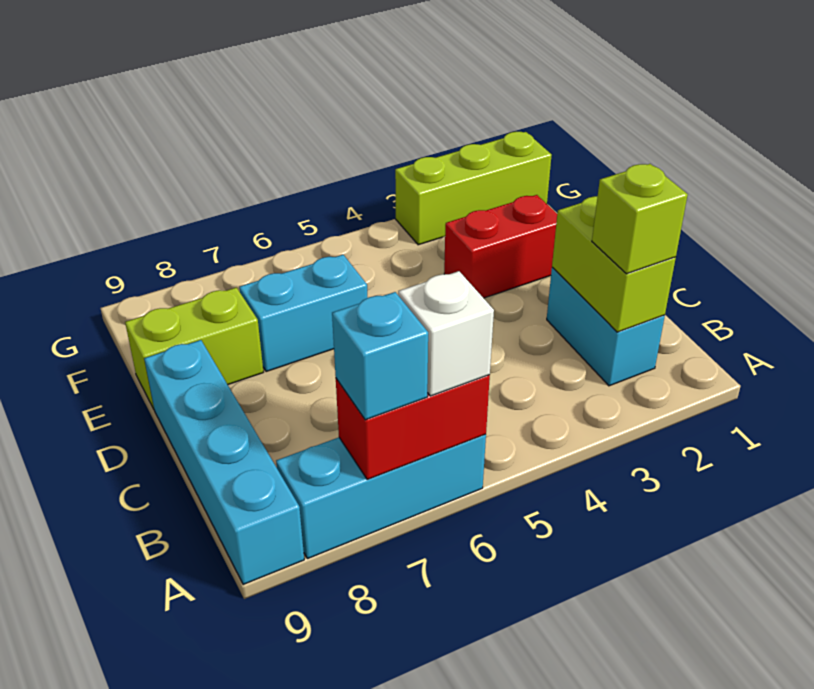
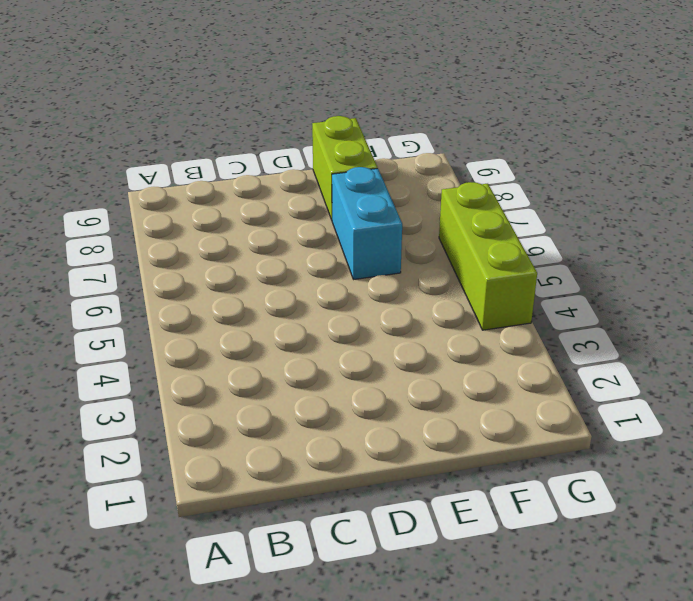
lime 1x3 brick [439,182,537,330] -> lime 1x3 brick moved to [395,132,552,245]
none -> cyan 1x3 brick [276,434,486,559]
none -> cyan 1x4 brick [144,340,304,585]
none -> cyan 1x2 brick [547,267,665,386]

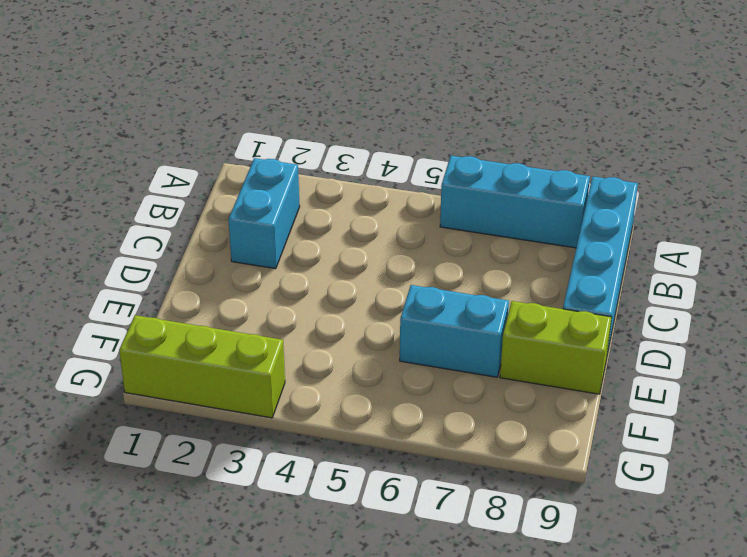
none -> red 1x2 brick [444,195,557,298]
none -> red 1x2 brick [336,375,490,479]
none -> lime 1x2 brick [552,196,676,332]

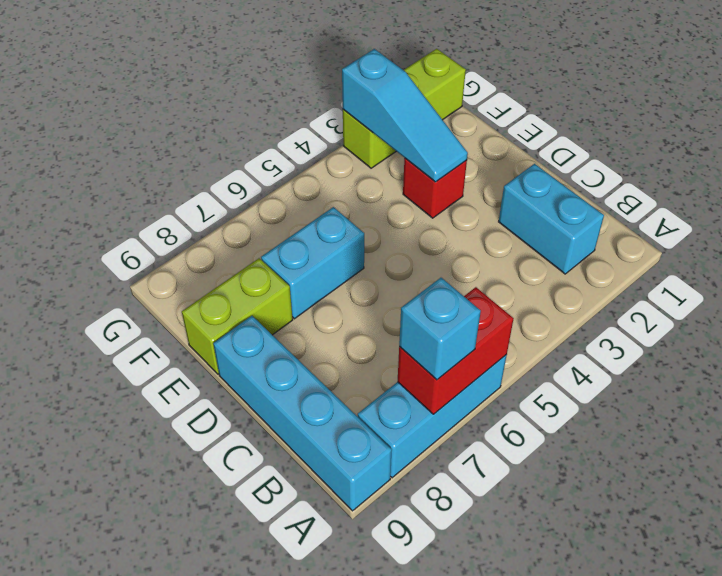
red 1x1 brick [403,158,467,218] -> red 1x2 brick [444,195,557,298]
cyan 1x3 slope [342,49,468,182] -> none
none -> lime 1x2 brick [552,196,676,332]
none -> white 1x1 brick [398,271,494,396]
none -> lime 1x1 brick [592,164,688,274]

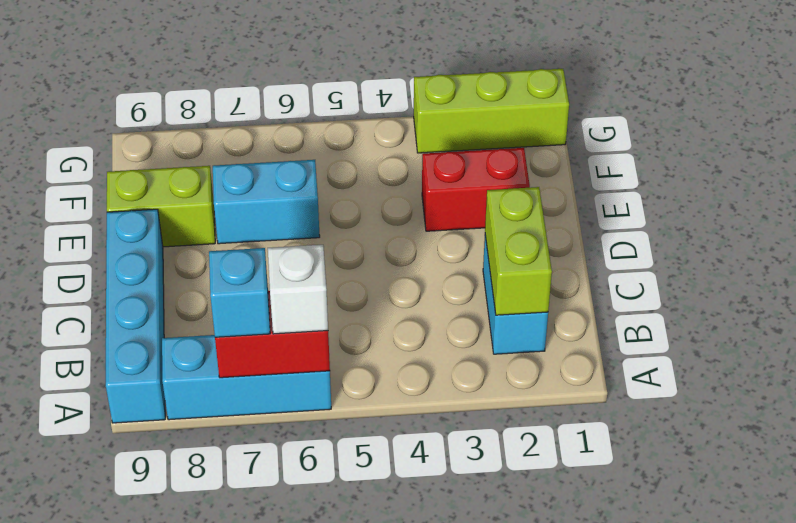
none -> lime 1x1 brick [592,164,688,274]

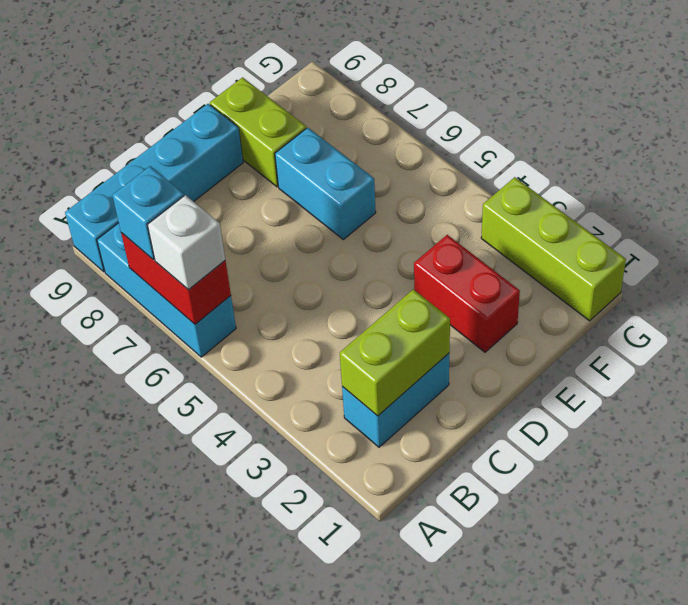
none -> lime 1x1 brick [592,164,688,274]

